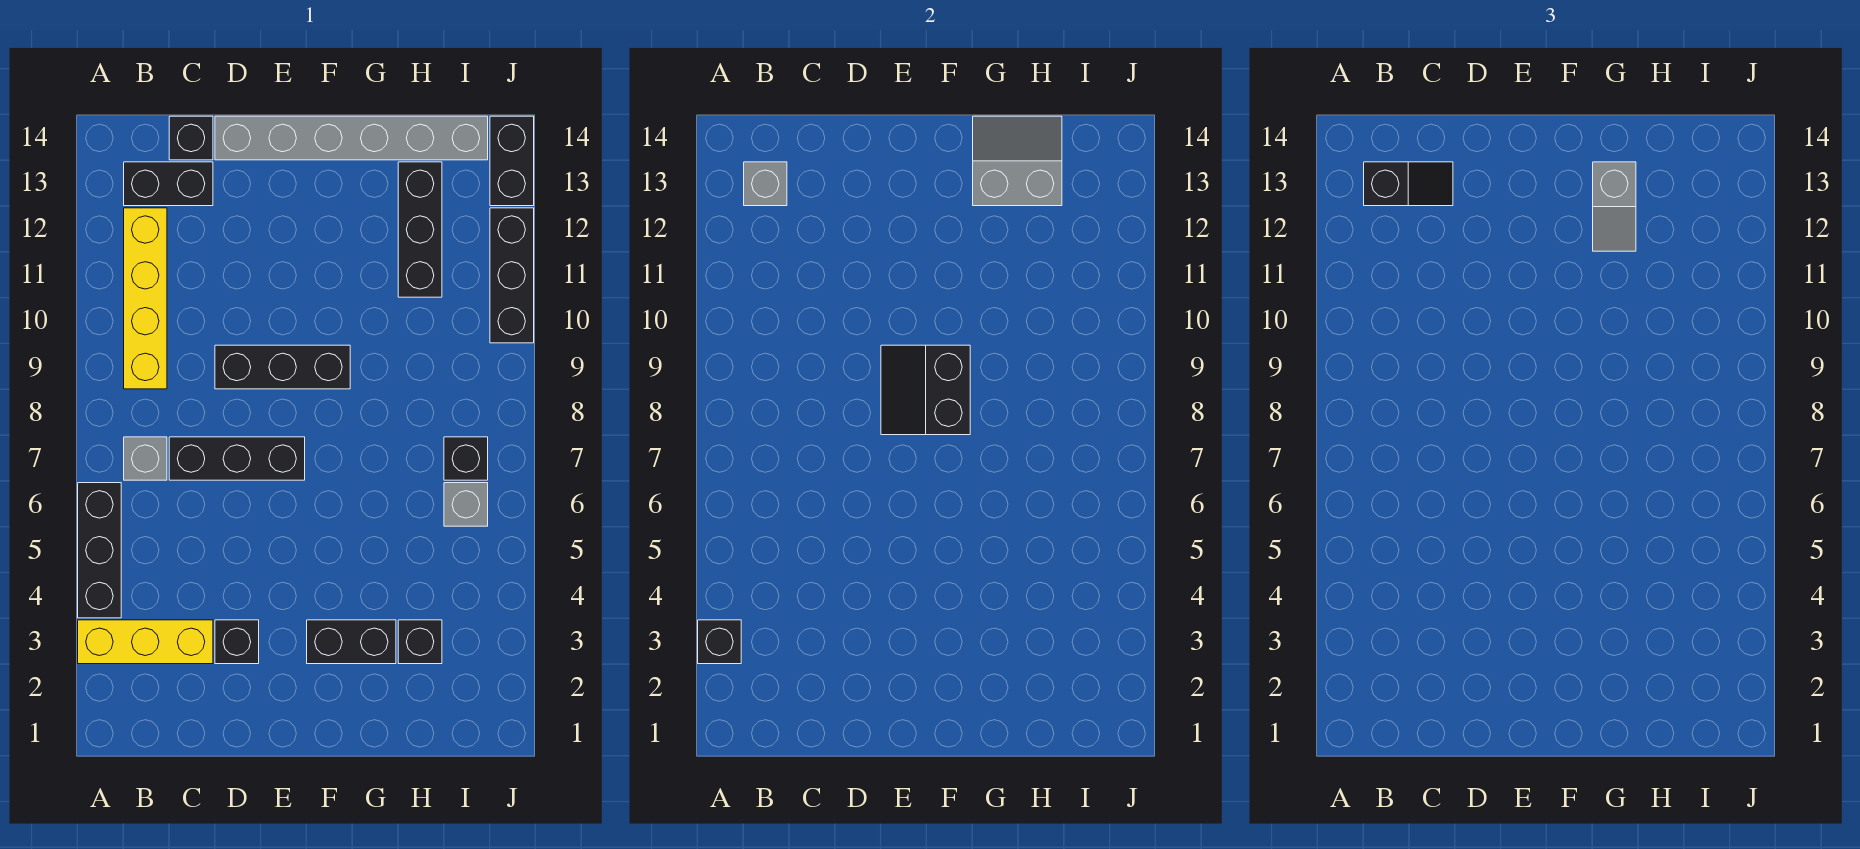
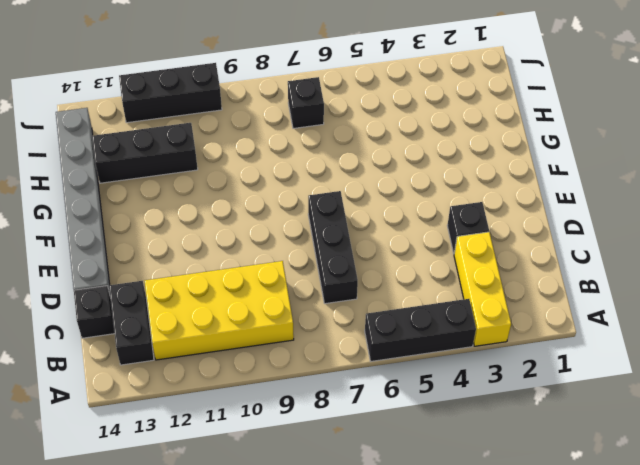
yellow 2x4 brick [145,261,294,360] -> yellow 1x4 brick [124,208,167,389]
none -> grey 1x1 brick [124,437,167,480]
none -> black 1x3 brick [215,345,350,389]
none -> black 1x2 brick [307,620,396,664]

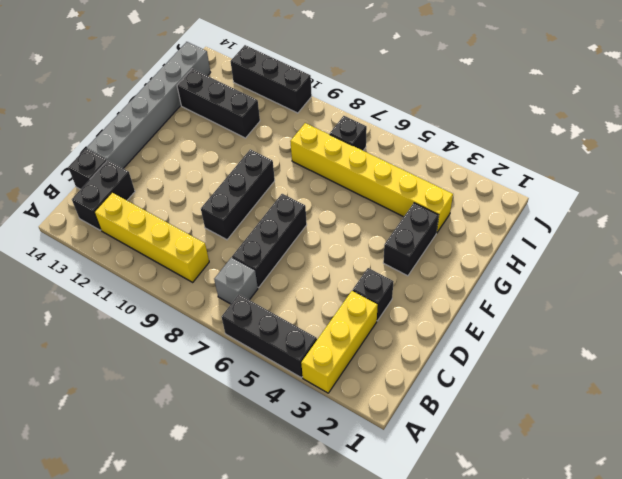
yellow 1x6 brick [290,123,453,233] -> black 1x1 brick [398,620,442,664]
none -> grey 1x1 brick [444,483,488,526]
none -> black 1x2 brick [490,116,534,206]
none -> black 1x1 brick [698,620,741,664]

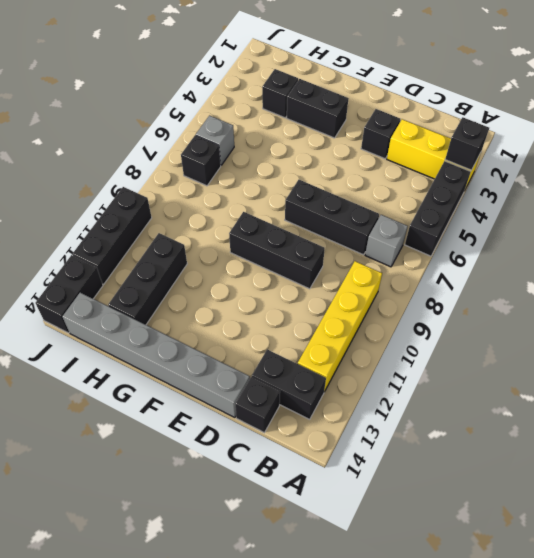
none -> grey 1x1 brick [744,162,787,206]
none -> black 2x2 slope [881,345,970,435]
none -> grey 2x2 slope [973,116,1062,206]

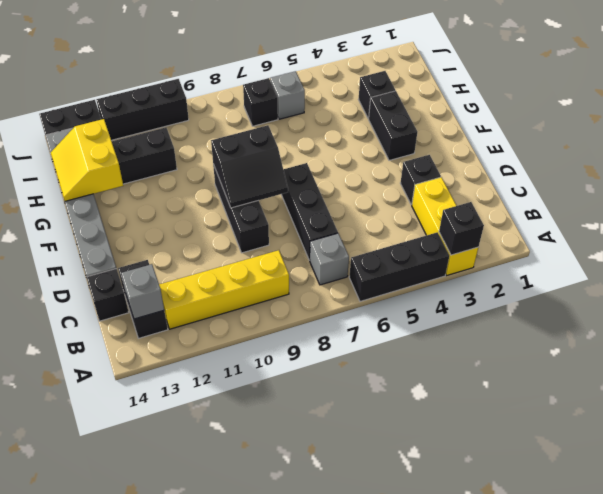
yellow 2x2 slope [51,119,123,201] -> grey 2x2 slope [973,116,1062,206]
none -> black 1x2 slope [1364,162,1453,206]
none -> grey 1x2 slope [1593,162,1636,251]

